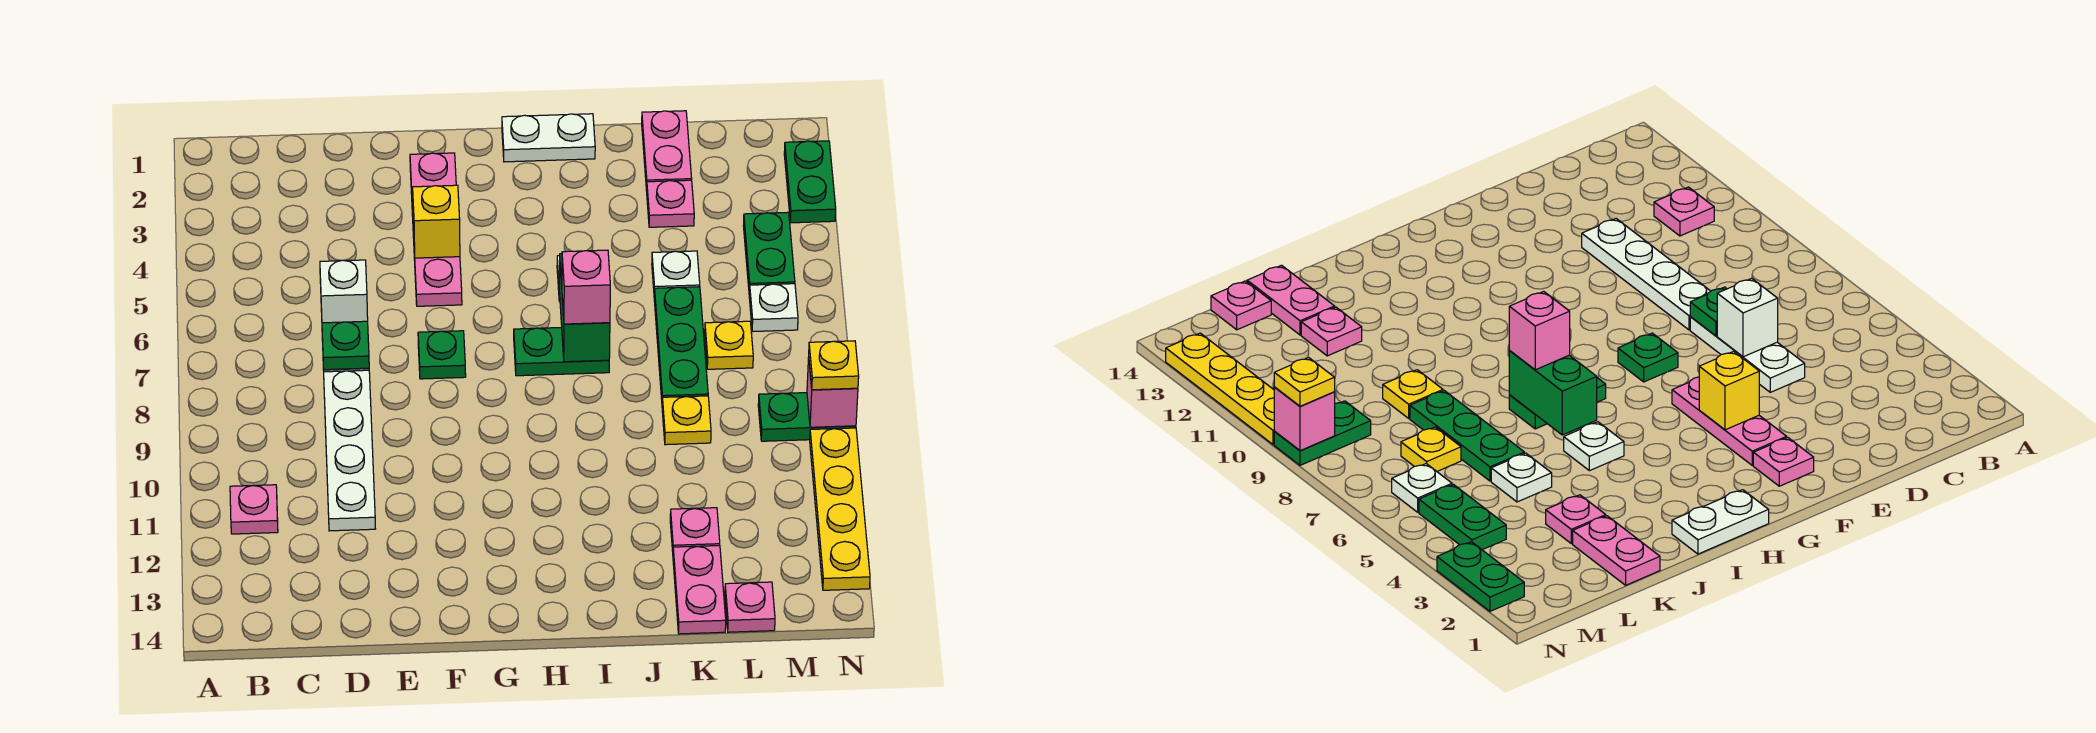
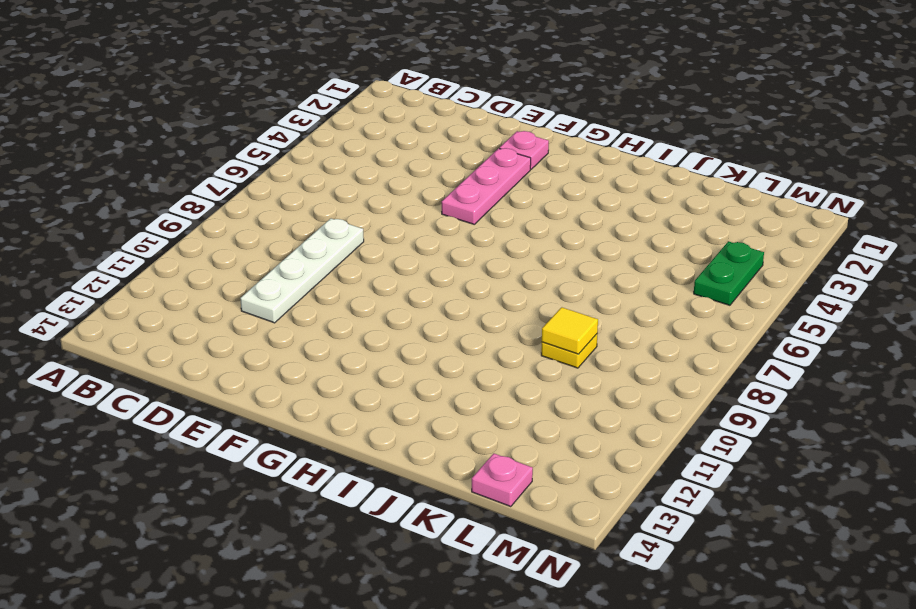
yellow 1x1 tile [542,307,598,354] -> none
none -> pink 1x1 plate [230,485,278,534]
none -> white 1x3 plate [1690,317,1805,392]
none -> green 1x1 plate [418,331,466,379]
none -> white 1x2 plate [502,114,595,162]

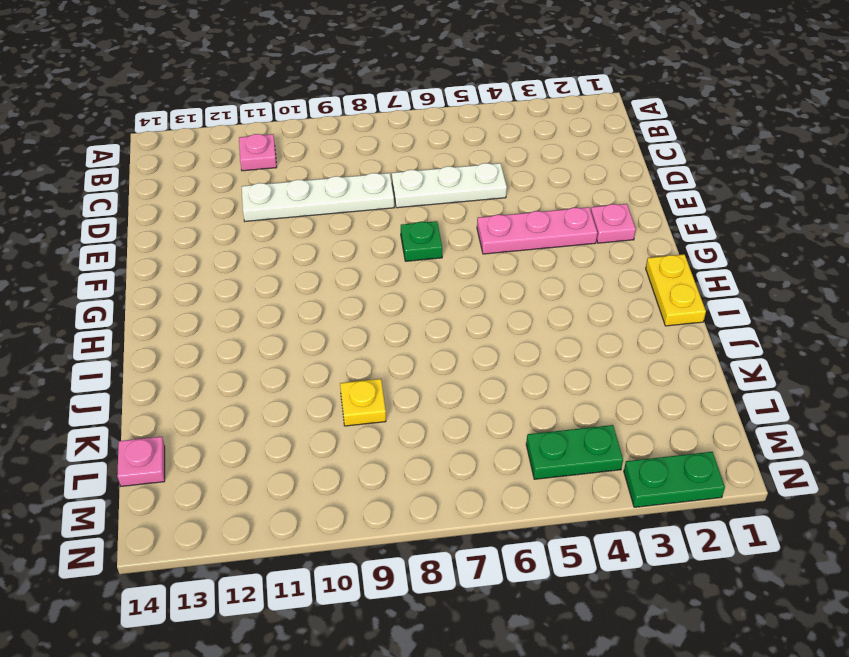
yellow 1x2 plate [646,254,706,326] -> white 1x2 plate [502,114,595,162]
none -> green 1x2 plate [514,327,609,376]
none -> white 1x1 plate [1564,422,1624,471]
none -> pink 1x2 plate [642,111,692,191]
none -> pink 1x1 plate [647,180,694,227]

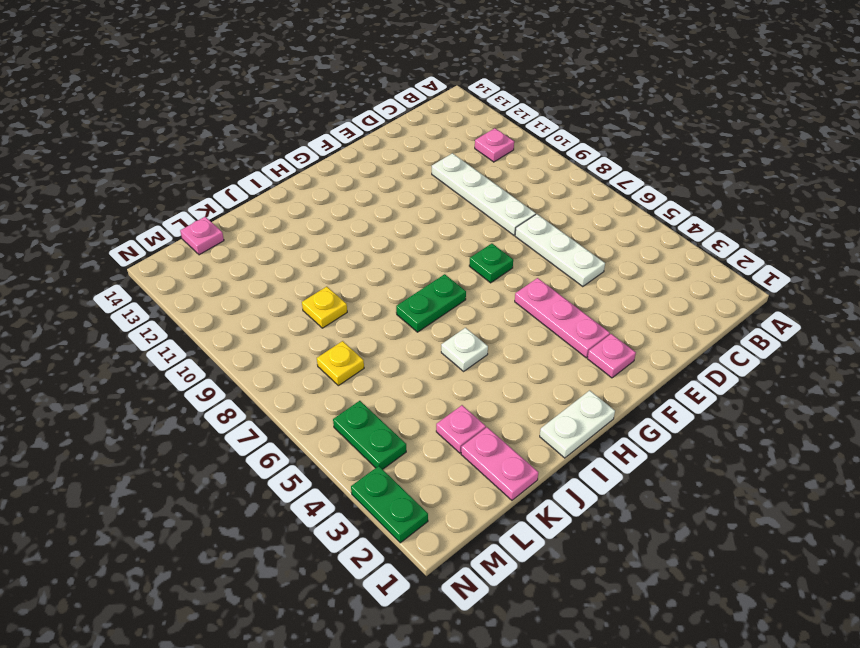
none -> white 1x1 plate [652,251,700,295]
none -> green 1x3 plate [654,287,708,399]
none -> pink 1x1 plate [670,508,720,551]
none -> pink 1x2 plate [673,546,726,634]

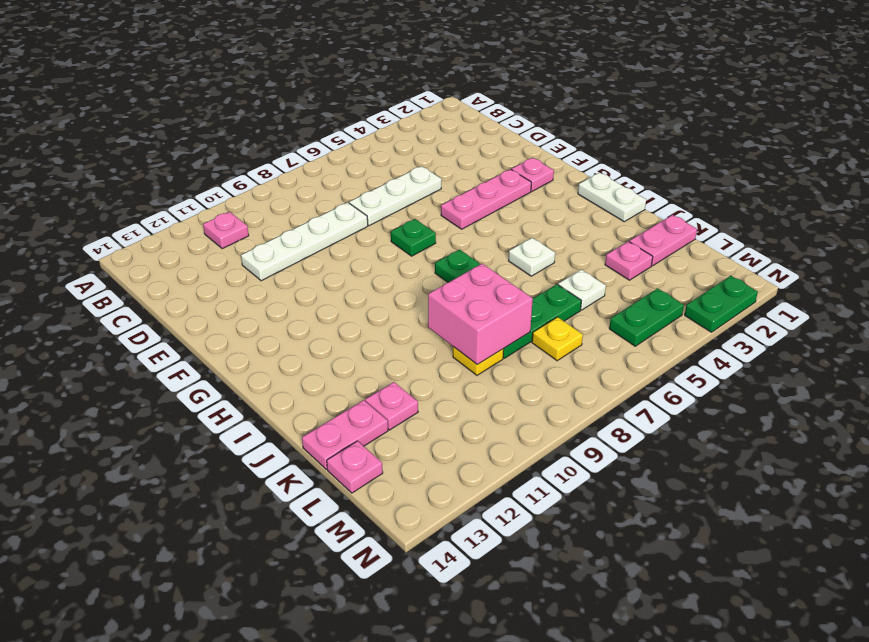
pink 2x2 brick [428,264,533,365] -> none
none -> white 1x1 plate [749,284,798,332]
none -> green 1x2 plate [758,393,856,441]
none -> yellow 1x4 plate [810,428,870,590]
none -> white 1x1 brick [320,260,368,323]

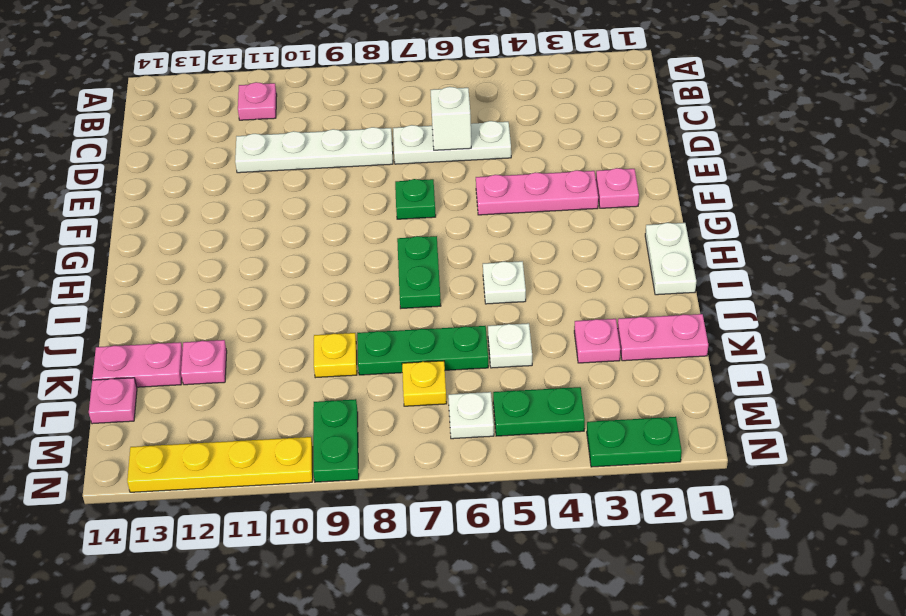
none -> green 1x1 plate [322,321,369,370]
none -> yellow 1x1 brick [413,185,460,258]
none -> green 1x2 brick [559,254,610,362]
none -> pink 1x1 brick [807,357,858,427]

